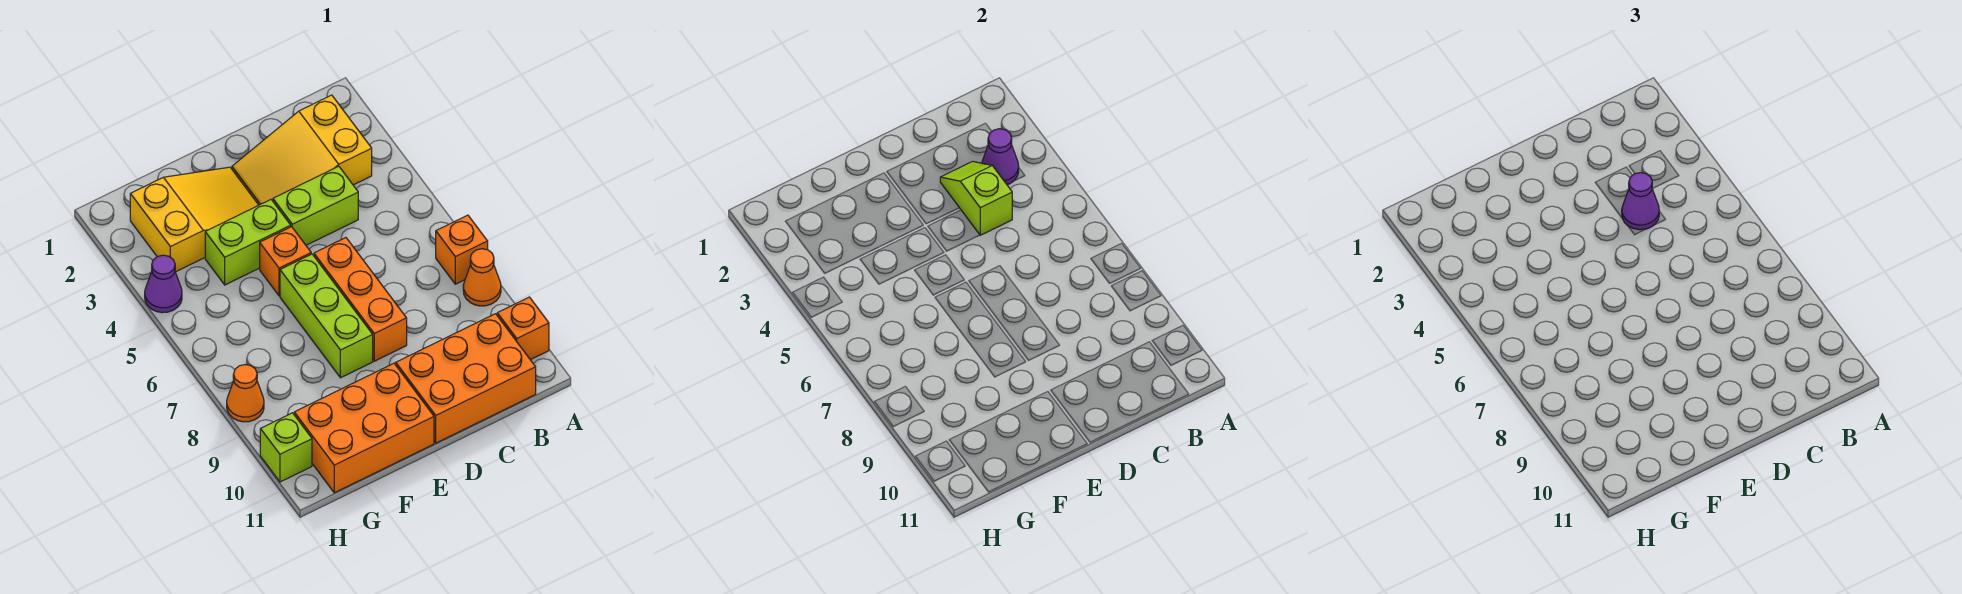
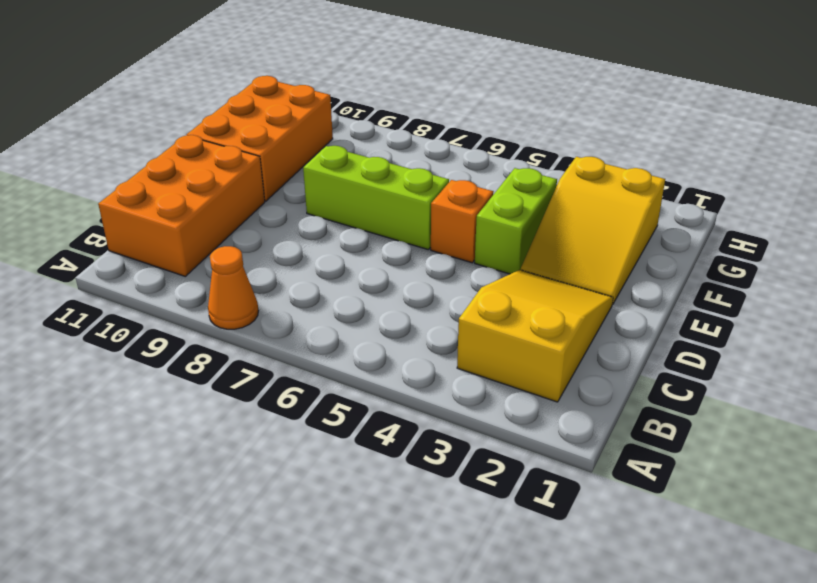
none -> orange 1x1 brick [436,215,488,284]
none -> orange 1x1 brick [497,297,549,360]
none -> lime 1x2 brick [273,166,358,245]

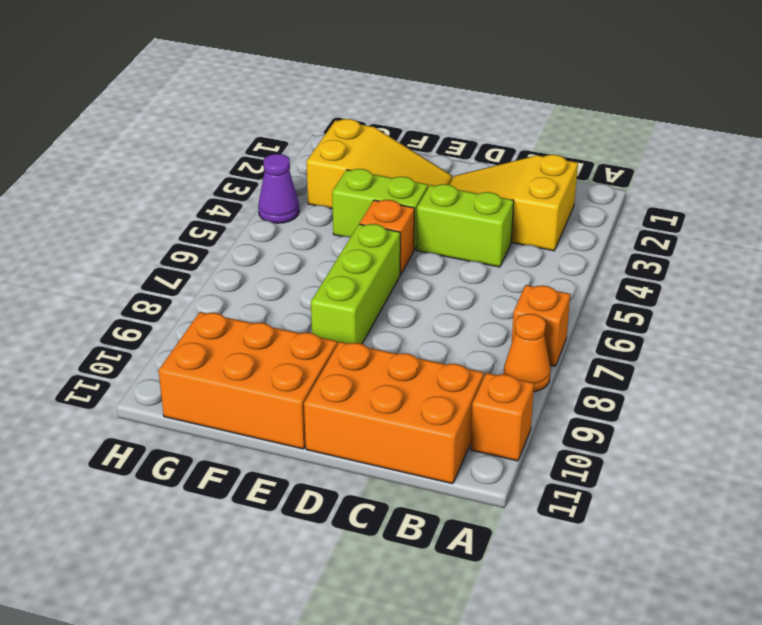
none -> orange 1x3 brick [314,238,407,361]
none -> orange 1x1 cone [227,365,264,422]
none -> lime 1x1 brick [260,413,312,482]

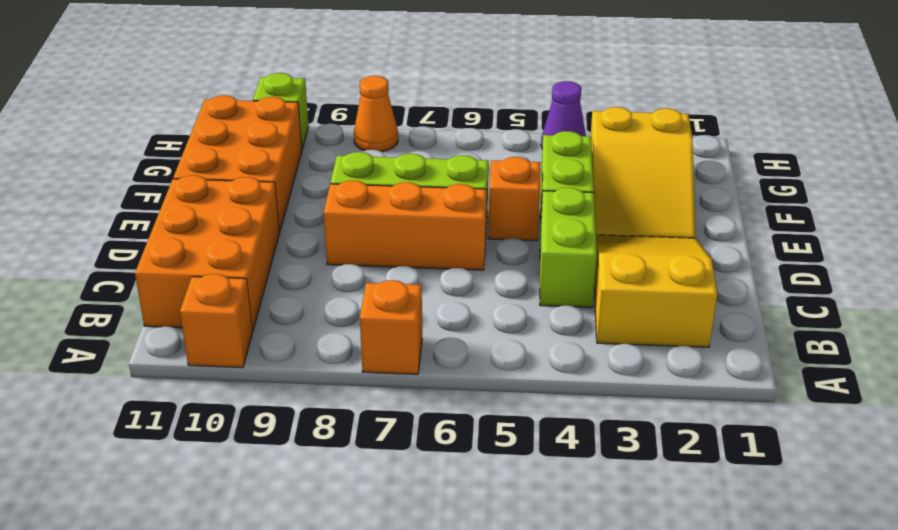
none -> orange 1x1 cone [463,249,501,306]
none -> purple 1x1 cone [982,129,1019,185]
none -> lime 1x2 slope [940,161,1012,235]

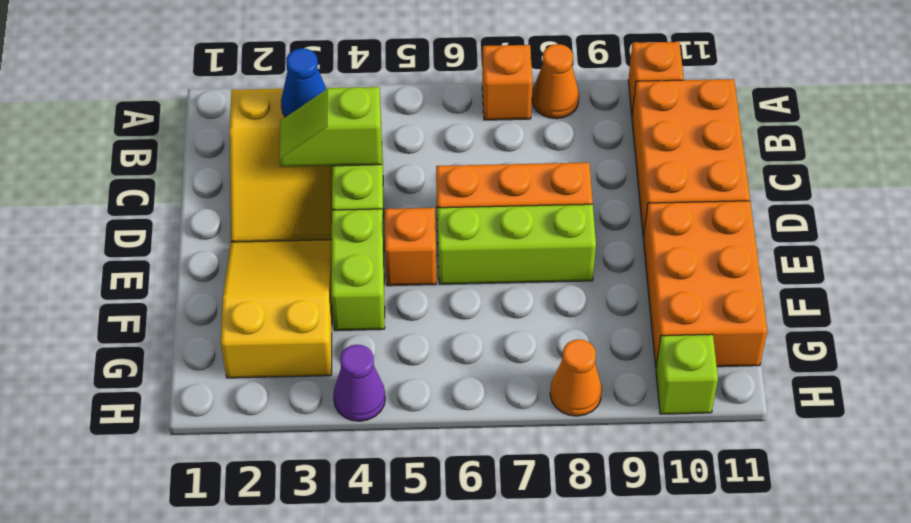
blue 1x1 cone [281,48,326,117] -> purple 1x1 cone [982,129,1019,185]
none -> purple 1x1 cone [1622,173,1659,230]

